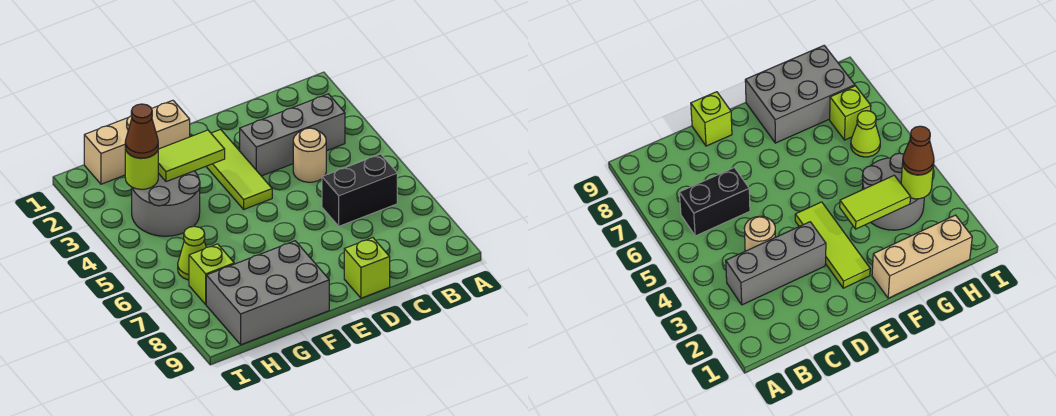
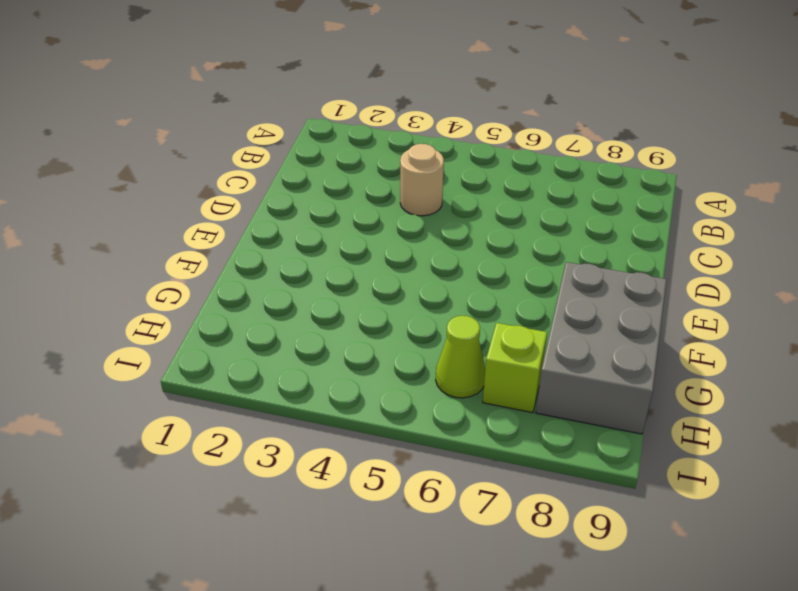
none -> grey 1x3 brick [240,94,345,176]
none -> black 1x2 brick [322,154,397,226]
none -> lime 1x1 brick [344,238,390,298]

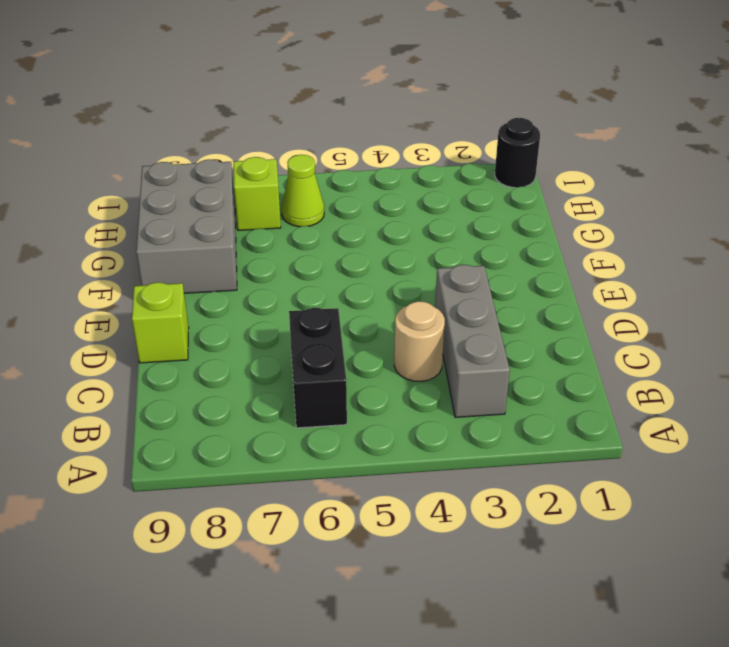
black 1x1 round brick [495,118,540,188] -> none
none -> lime 1x3 tile [206,129,272,209]
none -> tan 1x3 brick [84,100,190,184]
none -> grey 2x2 round brick [132,171,200,236]

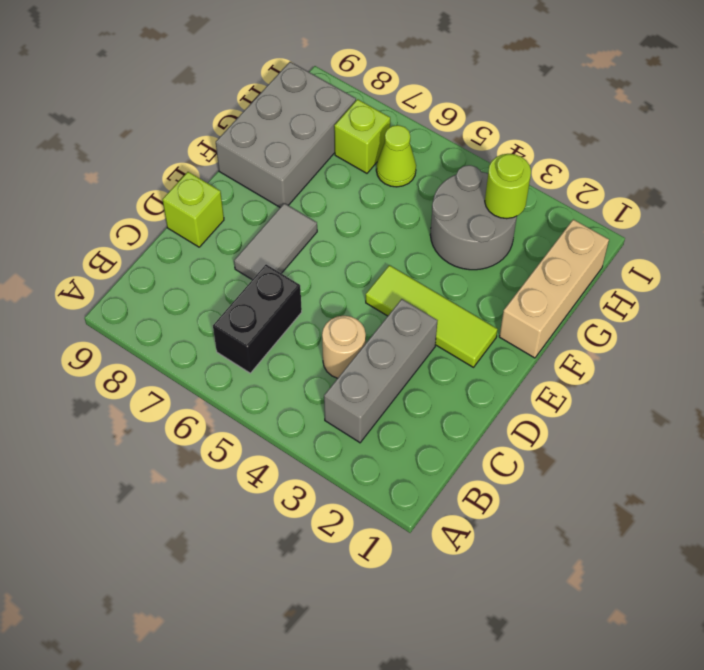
grey 1x2 tile [234,203,317,280] -> none
none -> lime 1x2 tile [158,130,225,182]
none -> brown 1x1 cone [125,104,158,158]

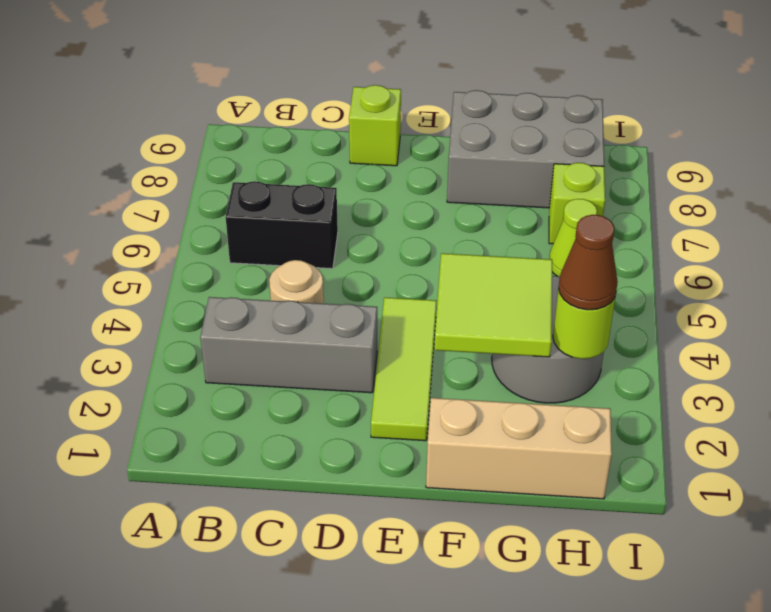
lime 2x2 tile [434,253,552,357] -> lime 1x2 tile [158,130,225,182]

